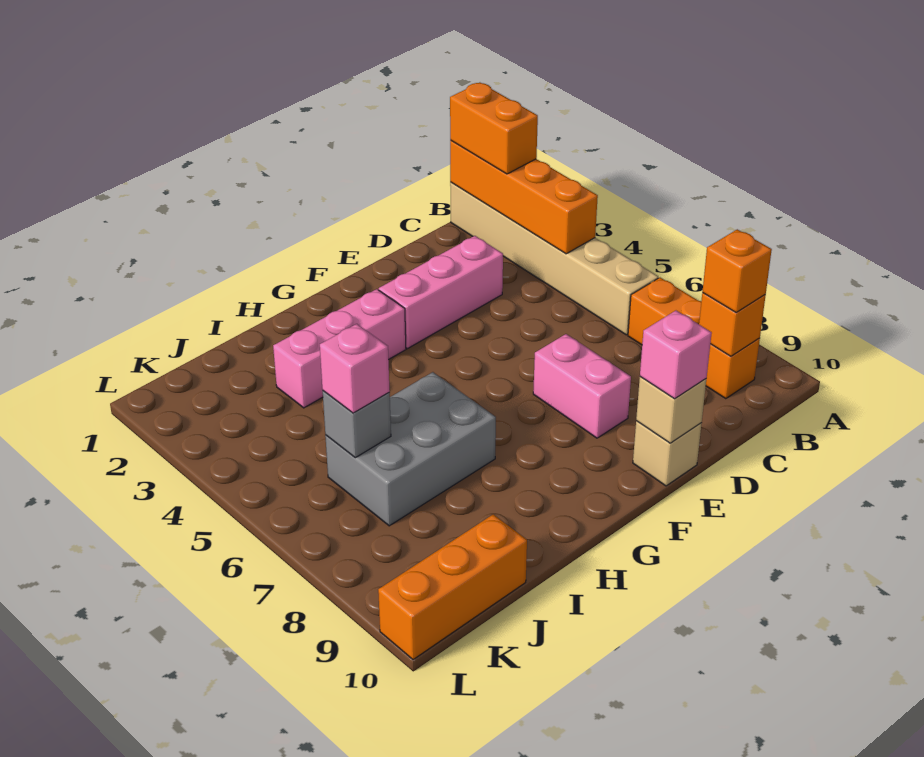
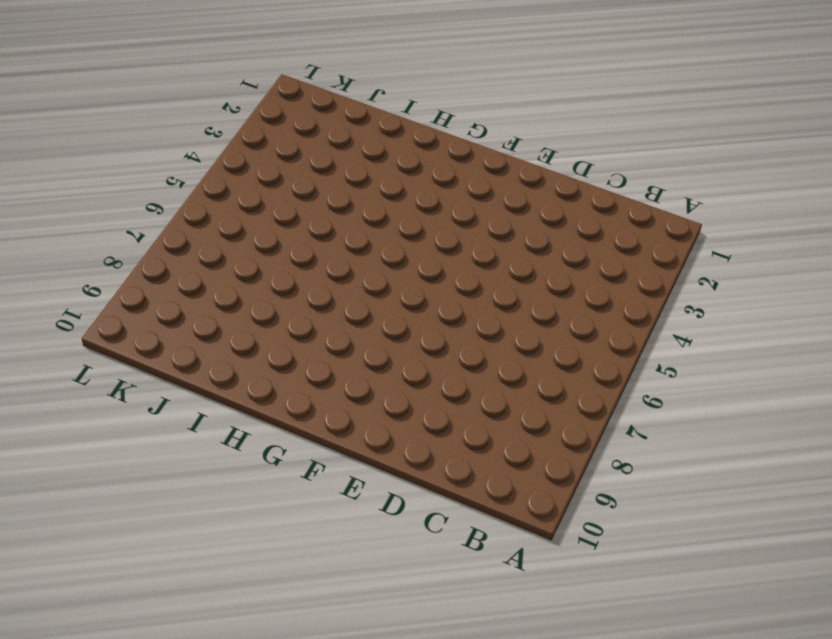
none -> tan 1x6 brick [450,182,658,335]
none -> orange 1x3 brick [628,278,760,399]
none -> pink 1x3 brick [379,236,503,349]

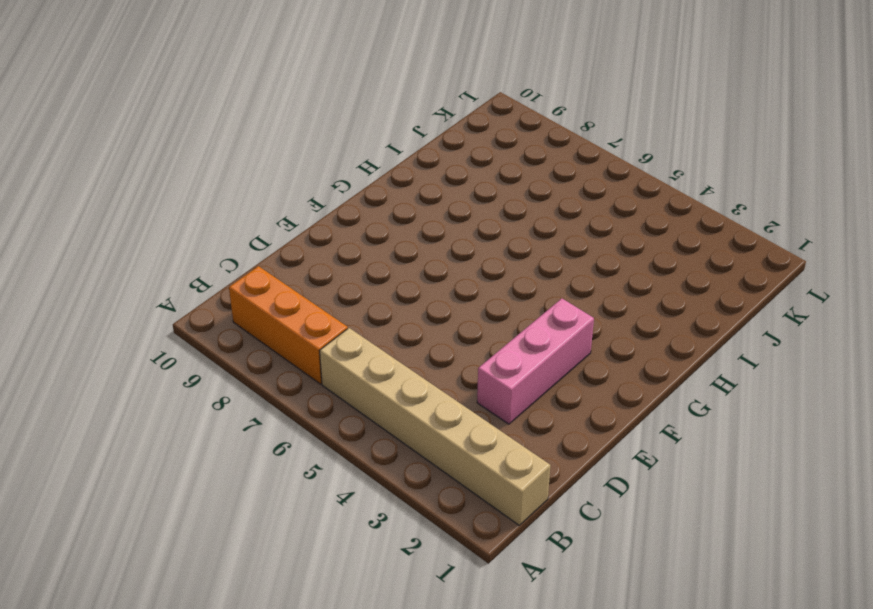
none -> pink 1x2 brick [533,334,631,438]
none -> tan 1x1 brick [633,421,702,486]
none -> pink 1x3 brick [273,289,406,408]

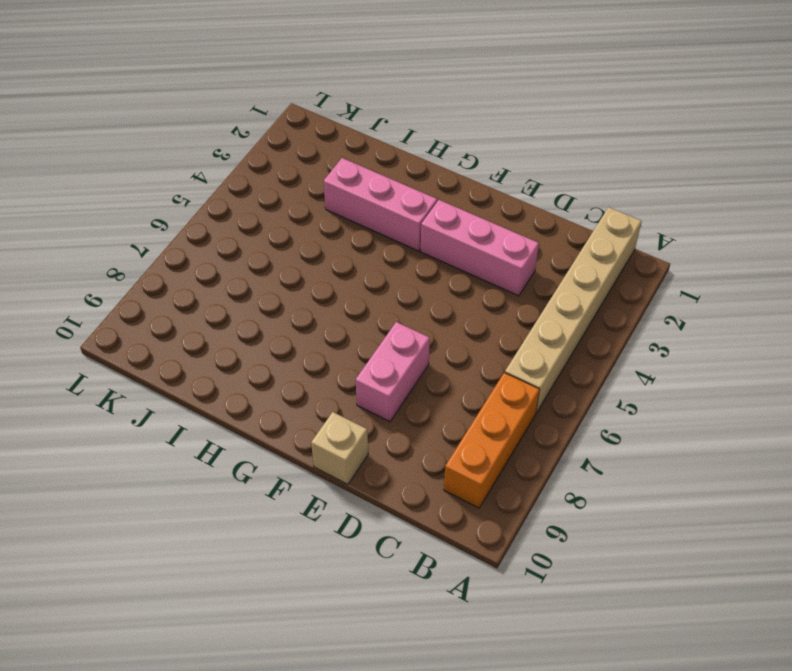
none -> grey 2x3 brick [325,372,496,526]
none -> orange 1x3 brick [378,514,527,660]
none -> orange 1x4 brick [450,141,598,254]

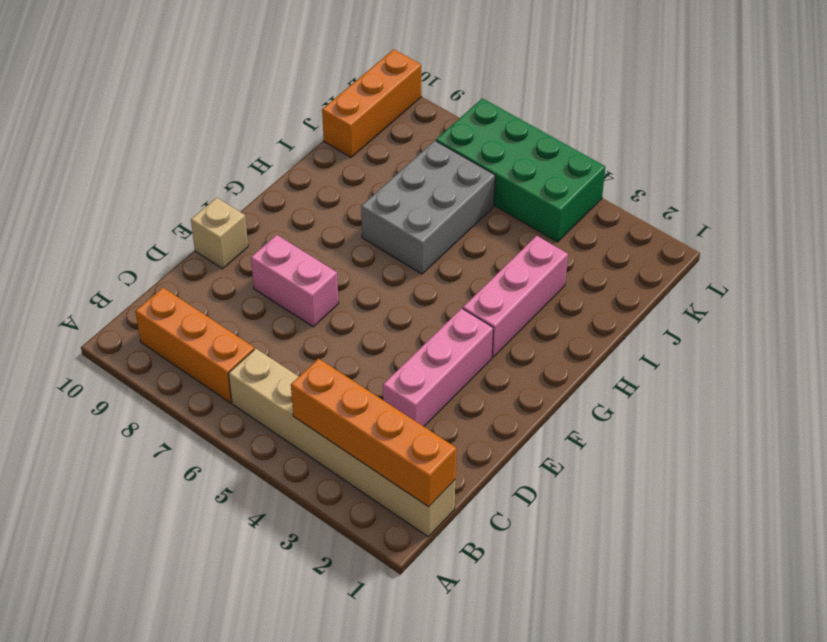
green 2x4 brick [436,98,605,242] -> none
none -> orange 1x1 brick [699,293,766,356]
none -> tan 1x1 brick [636,377,706,443]
none -> grey 1x1 brick [323,391,391,458]

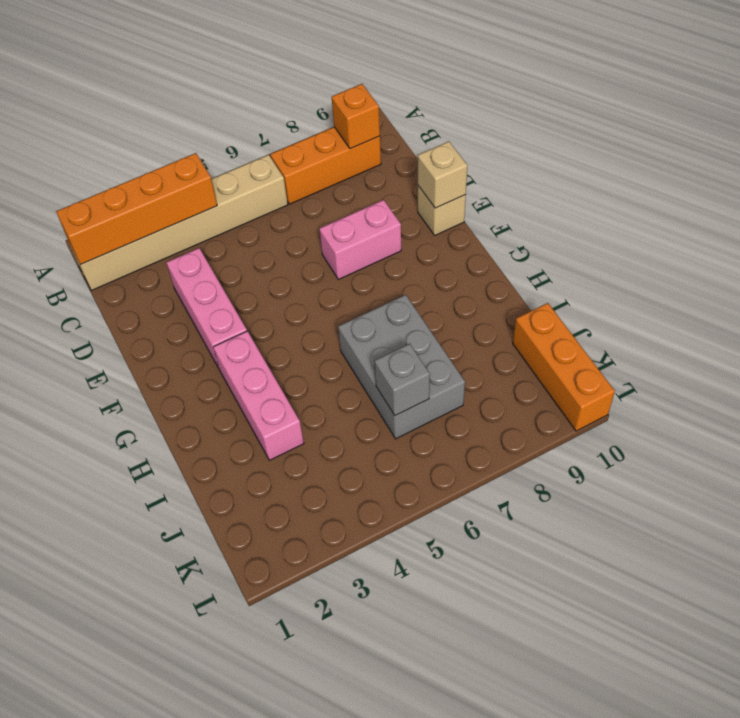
none -> orange 1x2 brick [450,83,538,174]
none -> orange 1x1 brick [702,229,772,313]
none -> pink 1x1 brick [640,311,712,399]

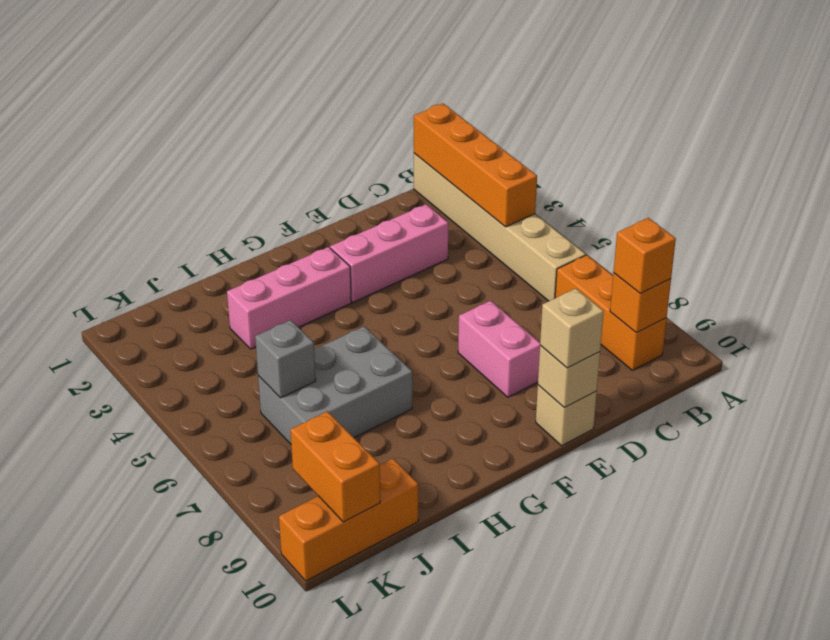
tan 1x1 brick [540,288,604,368] -> pink 1x1 brick [640,311,712,399]
orange 1x2 brick [290,411,380,522] -> orange 1x2 brick moved to [450,83,538,174]
none -> pink 1x1 brick [320,324,390,413]

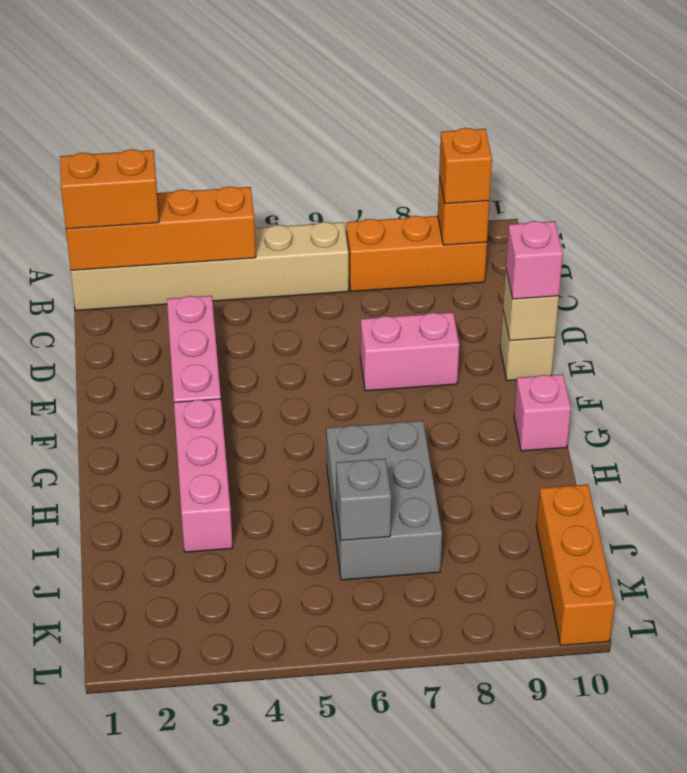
pink 1x1 brick [514,374,571,451] -> pink 1x1 brick moved to [320,324,390,413]

